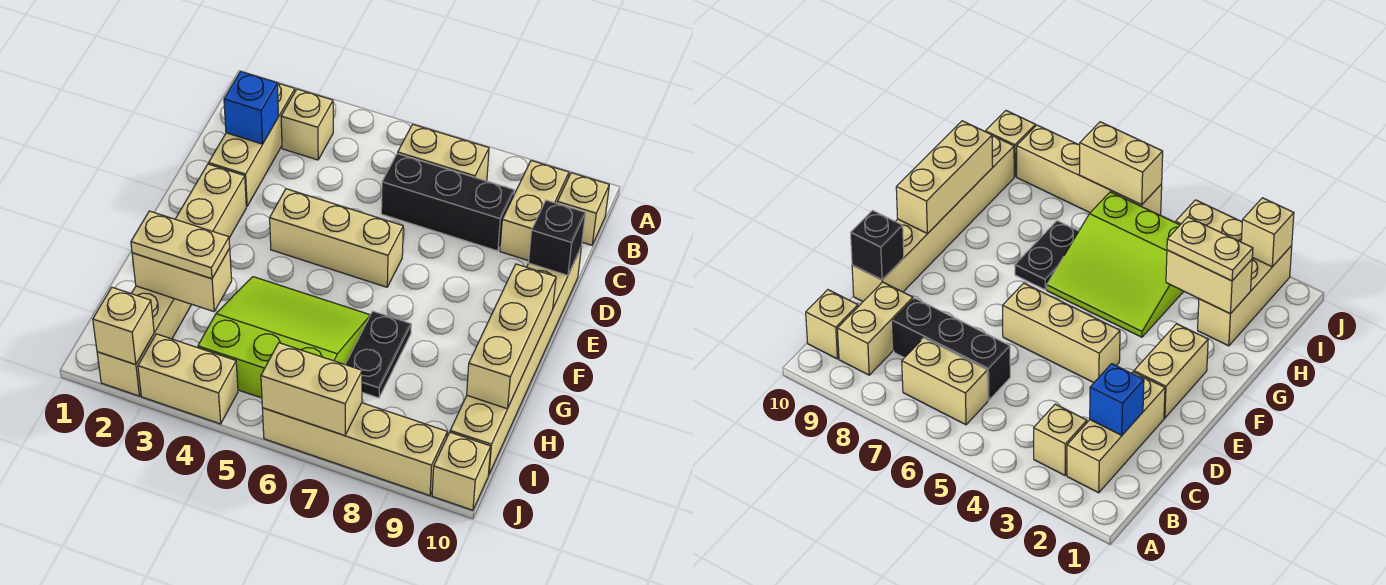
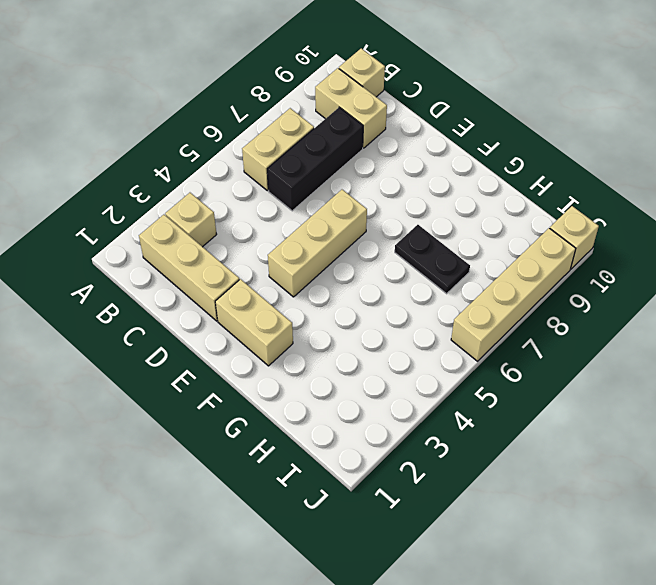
none -> tan 1x6 brick [450,248,581,475]
none -> lime 3x3 slope [198,277,370,398]
none -> tan 1x3 brick [97,286,192,396]

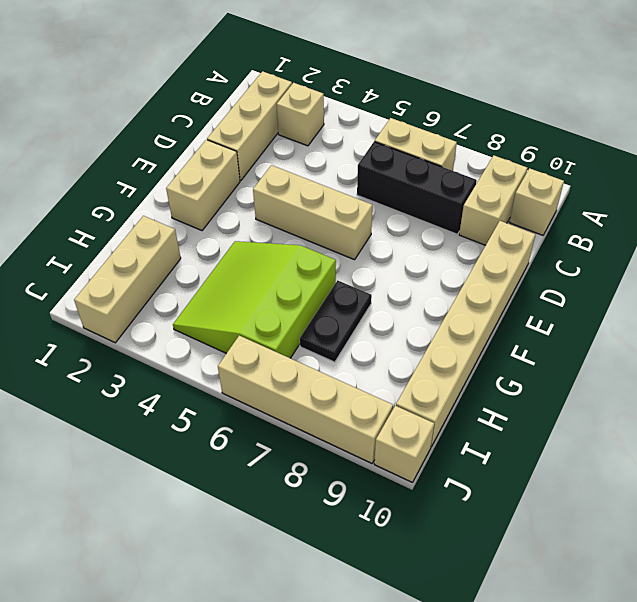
lime 3x3 slope [173,241,336,358] -> lime 3x3 slope turned to [198,277,370,398]
none -> tan 1x2 brick [138,334,238,424]
none -> blue 1x1 brick [224,72,278,144]
none -> black 1x1 brick [529,200,585,275]

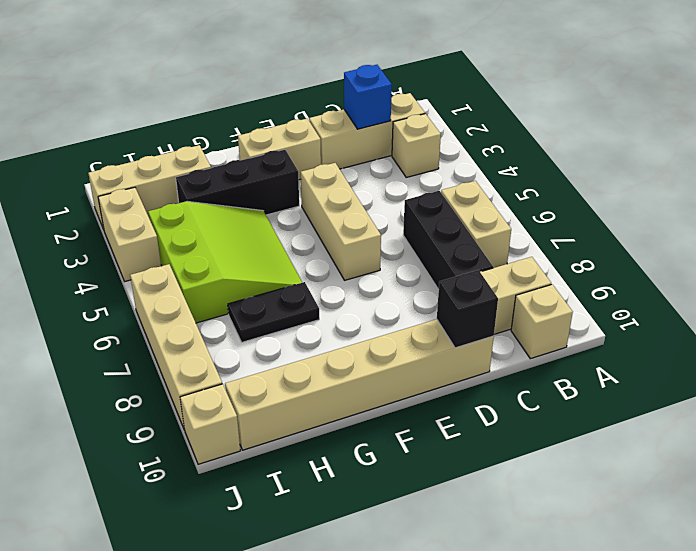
black 1x3 brick [176,149,299,215] -> none
none -> tan 1x3 brick [467,264,556,409]
none -> tan 1x2 brick [132,249,232,312]
none -> tan 1x1 brick [93,287,154,365]

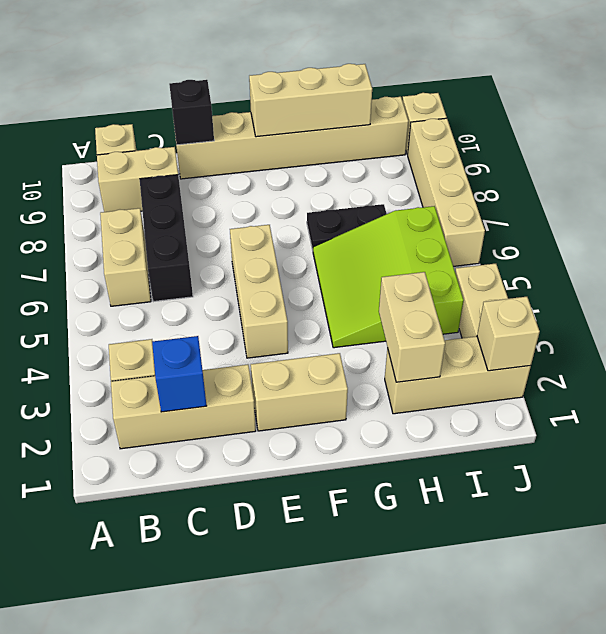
none -> tan 1x2 brick [261,343,362,436]
none -> tan 1x2 plate [131,211,230,279]

